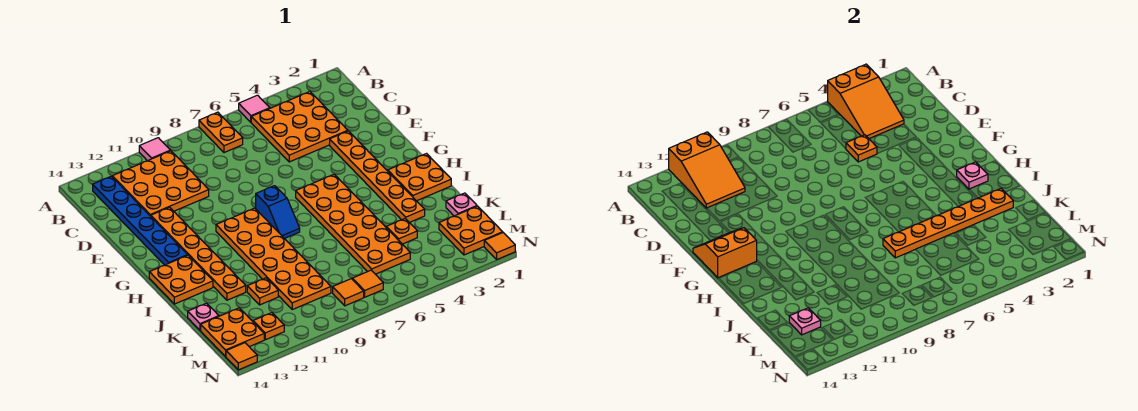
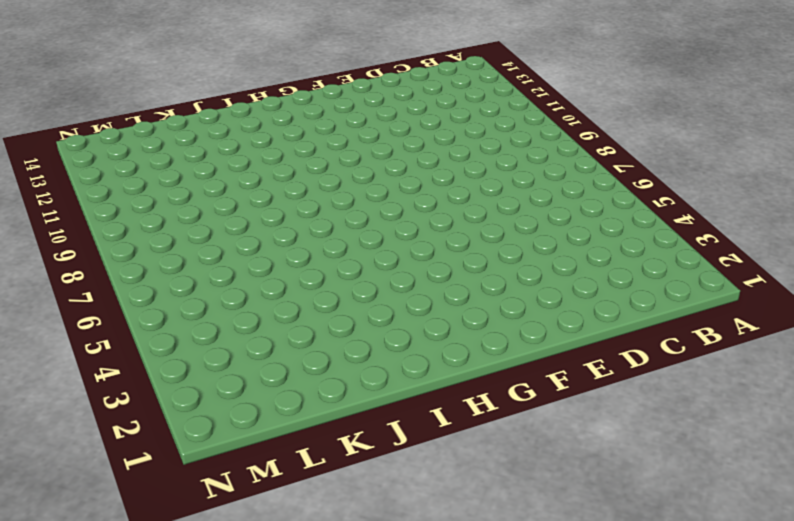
none -> pink 1x1 tile [239,95,270,122]
none -> orange 1x2 plate [199,112,243,153]
none -> pink 1x1 tile [139,138,170,161]
none -> orange 3x3 plate [251,92,348,162]

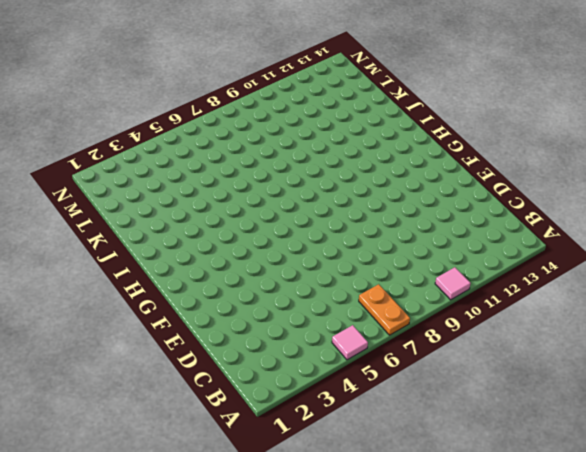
none -> orange 3x3 plate [251,92,348,162]
none -> orange 3x3 plate [112,151,209,216]
none -> blue 1x6 plate [93,176,187,265]
none -> orange 1x6 plate [330,131,425,223]

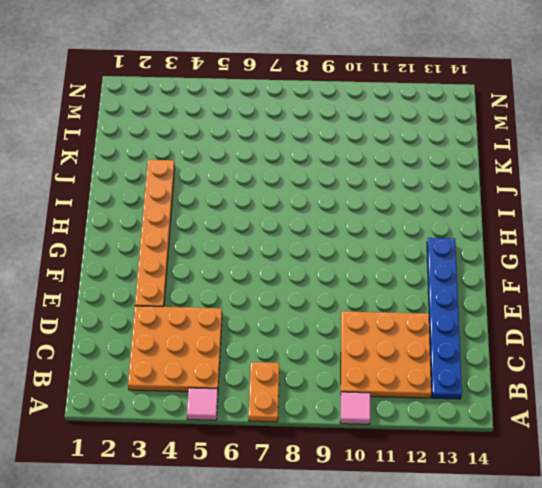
none -> orange 1x6 plate [151,207,246,300]
none -> orange 2x6 plate [296,174,410,274]
none -> blue 1x2 slope [256,186,300,239]
none -> orange 2x6 plate [216,208,331,310]

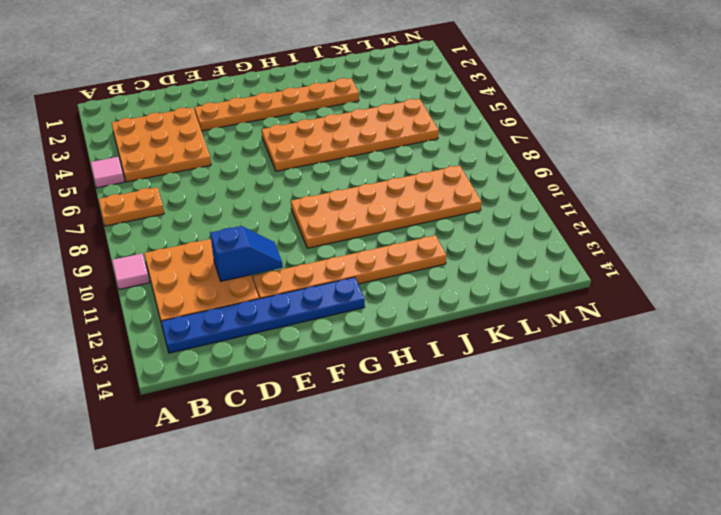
blue 1x2 slope [210,226,283,281] -> blue 1x2 slope moved to [256,186,300,239]
none -> orange 2x2 plate [388,154,451,201]
none -> orange 2x2 plate [149,255,213,304]
none -> pink 1x1 plate [446,193,477,216]
none -> orange 1x1 plate [386,219,417,244]

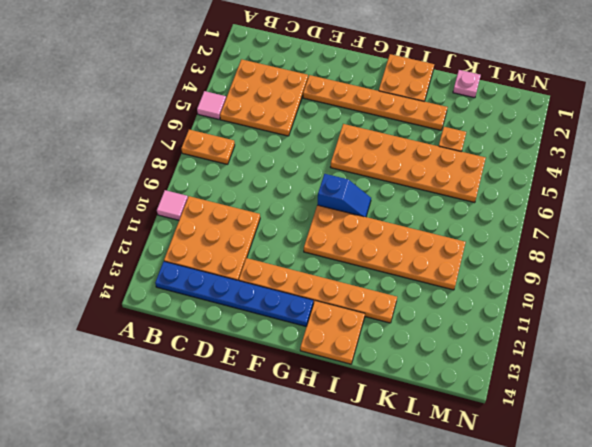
none -> orange 1x1 plate [247,278,278,305]
none -> pink 1x1 plate [188,303,219,330]
none -> orange 2x2 plate [439,206,503,255]
none -> orange 2x2 plate [201,308,264,356]

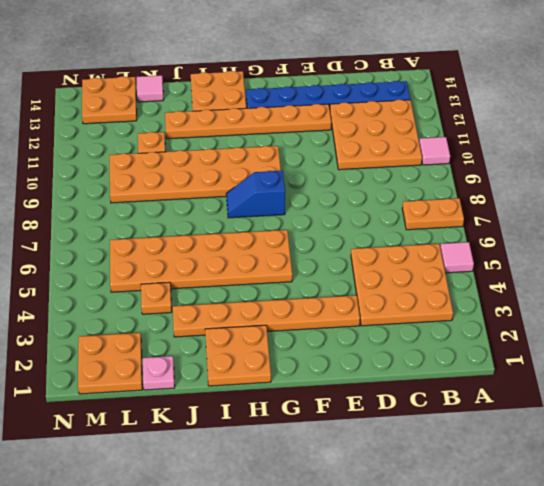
pink 1x1 tile [137,75,163,102] -> pink 1x1 plate [188,303,219,330]
none -> orange 1x1 tile [352,270,383,297]
none -> orange 1x1 tile [333,279,364,306]
none -> orange 1x1 plate [253,313,284,340]
none -> orange 1x1 tile [484,233,515,259]

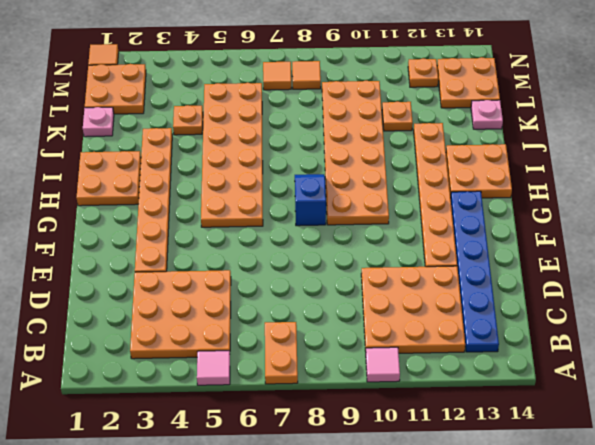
none -> orange 1x1 tile [226,343,257,370]
none -> orange 2x3 slope [828,64,904,139]
none -> orange 2x3 slope [669,132,745,208]
none -> orange 1x1 plate [846,135,877,162]

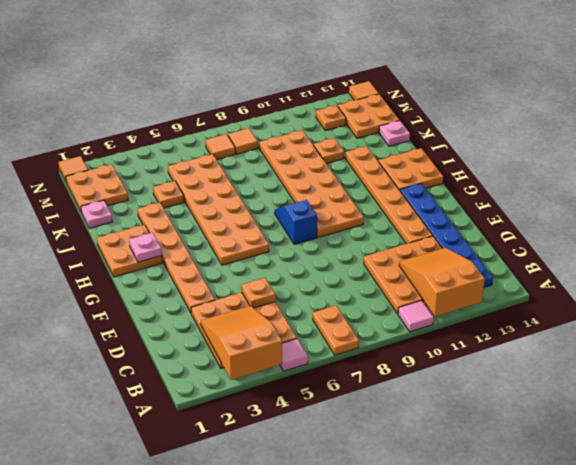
none -> orange 2x2 slope [693,228,757,278]
none -> orange 1x6 plate [883,188,1013,258]
none -> pink 1x1 plate [789,308,821,335]

